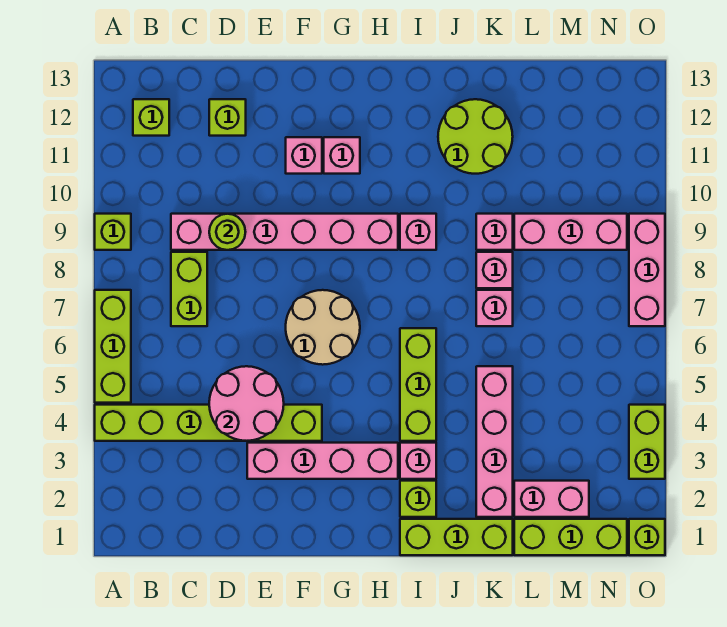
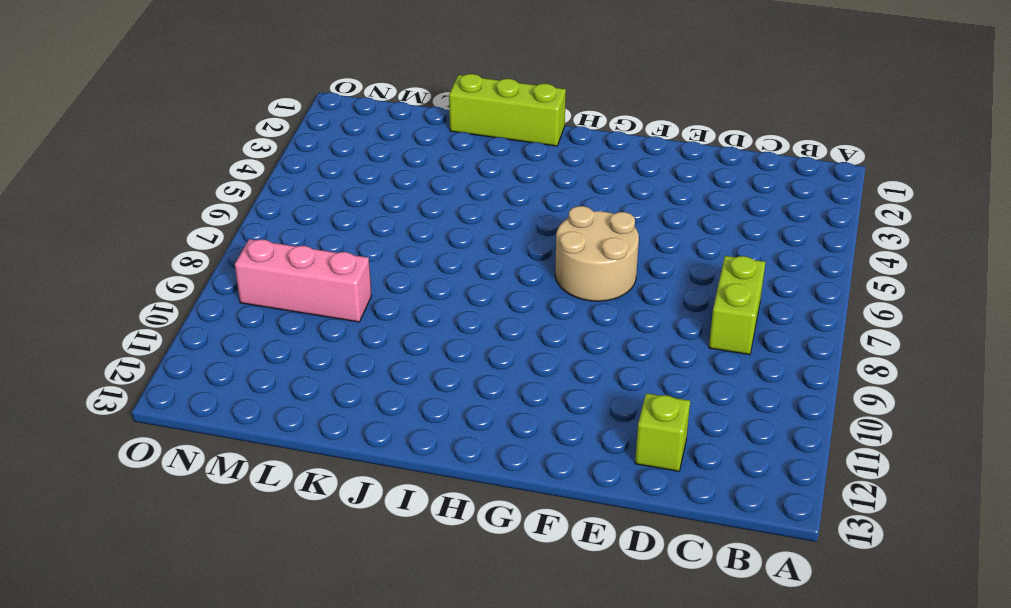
none -> lime 1x6 brick [95,405,322,441]
none -> lime 1x3 brick [95,290,131,403]
none -> lime 1x1 brick [95,214,131,250]

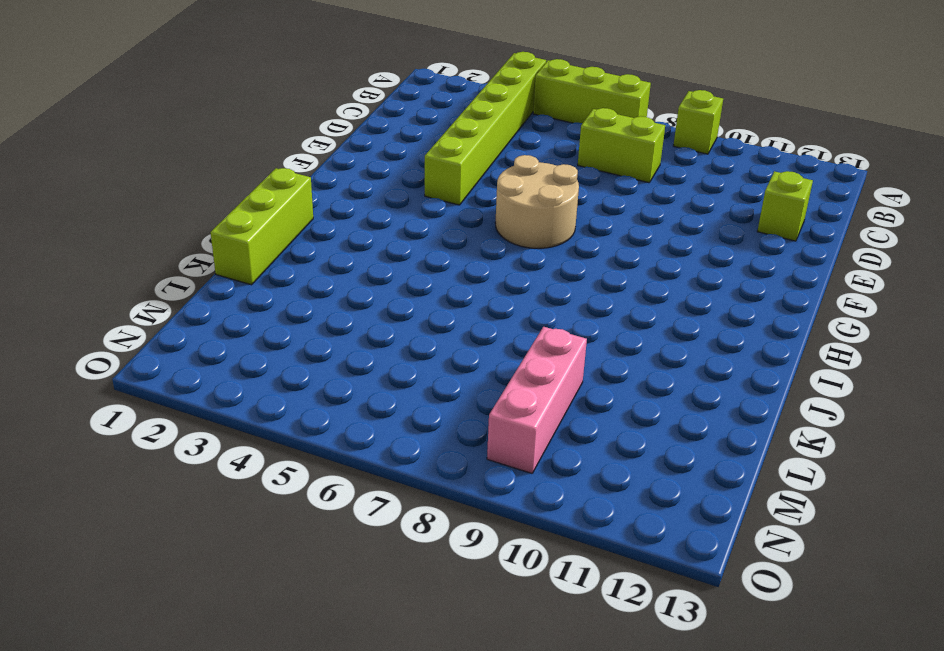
none -> lime 1x1 brick [133,99,169,136]
none -> pink 1x6 brick [171,214,398,250]
none -> pink 1x4 brick [247,443,398,479]

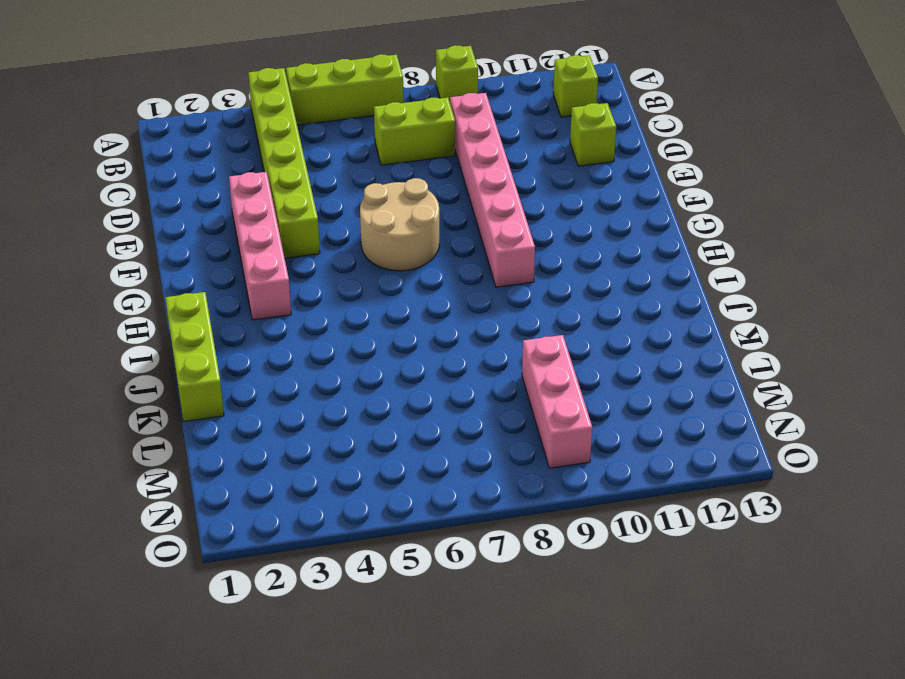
none -> pink 1x1 brick [286,137,322,174]
none -> pink 1x1 brick [324,137,360,174]
none -> lime 1x1 brick [400,481,436,517]

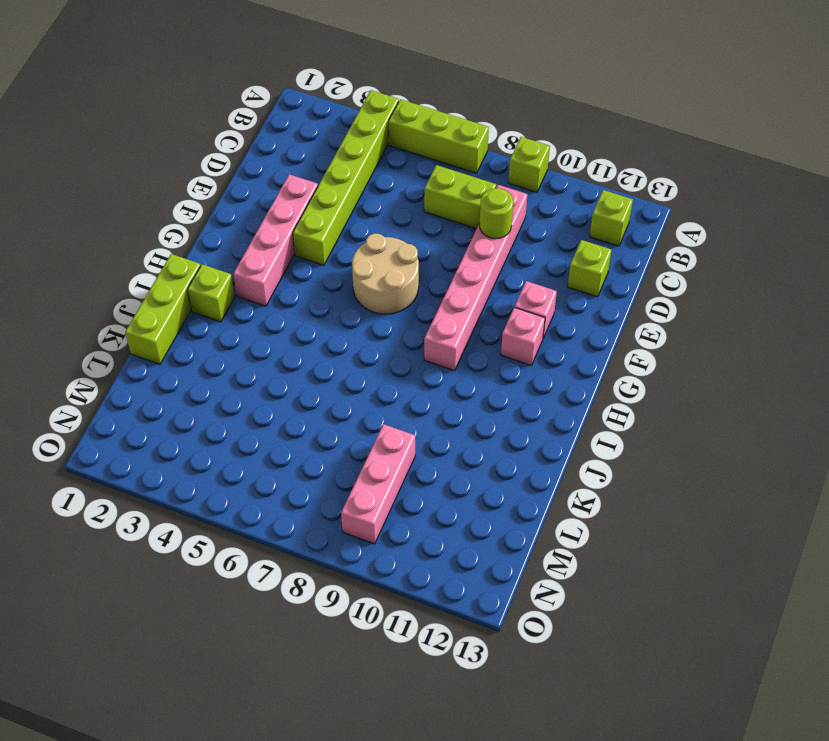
none -> pink 1x1 brick [400,443,436,479]
none -> lime 1x3 brick [400,328,436,441]
none -> pink 1x1 brick [400,214,436,250]

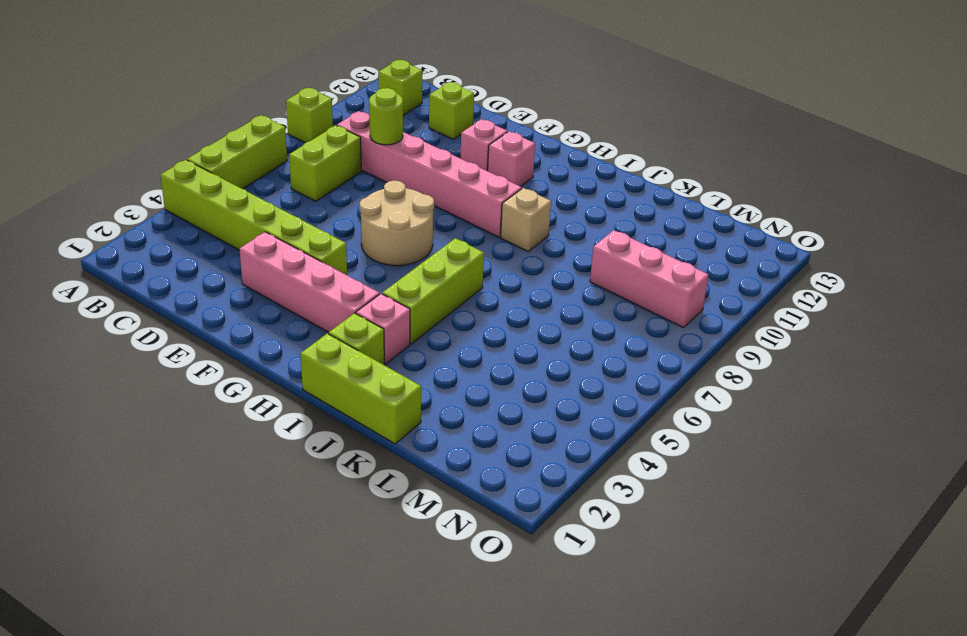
tan 1x1 brick [501,188,551,251] -> pink 1x1 brick [400,214,436,250]
none -> lime 2x2 round brick [438,99,513,174]
none -> pink 1x4 brick [476,366,513,517]
none -> pink 1x1 brick [476,290,513,326]

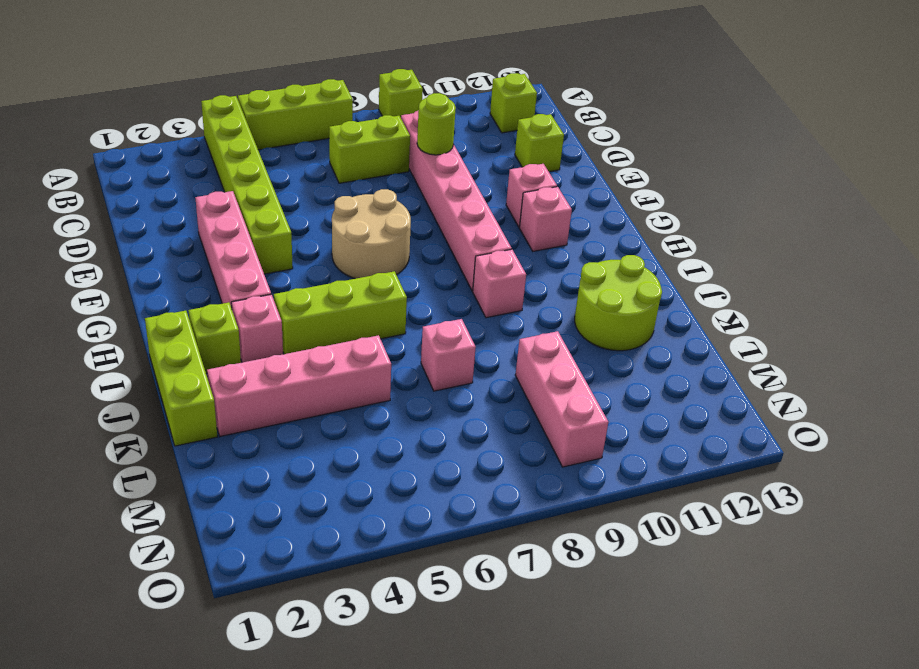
none -> pink 1x1 brick [476,252,513,288]
none -> pink 1x1 brick [476,214,513,250]
none -> lime 1x3 brick [514,519,627,555]

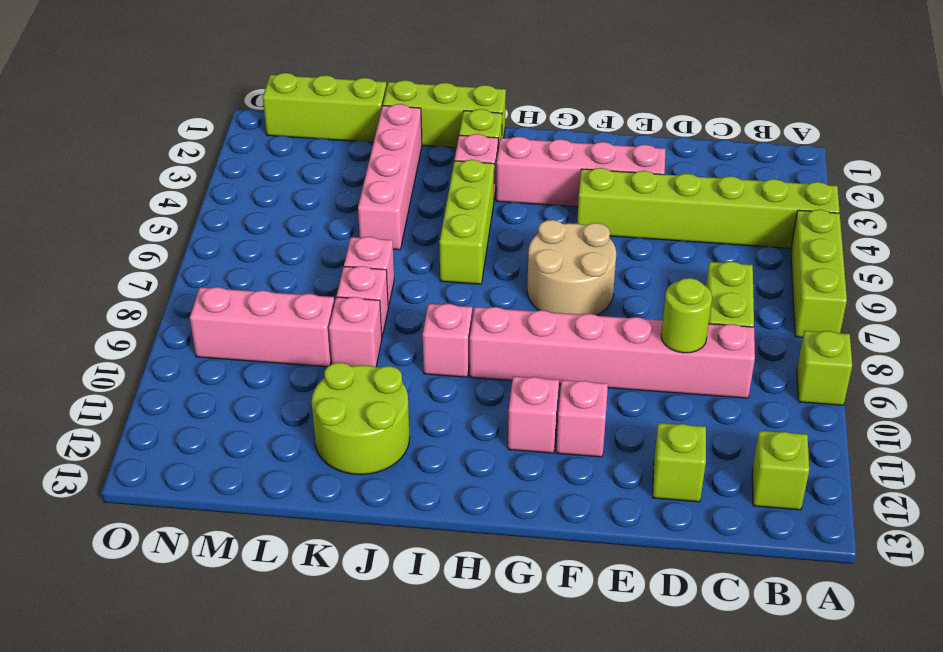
none -> pink 1x2 brick [514,481,589,517]
none -> lime 1x1 brick [629,519,665,555]
none -> lime 1x2 brick [629,405,665,479]

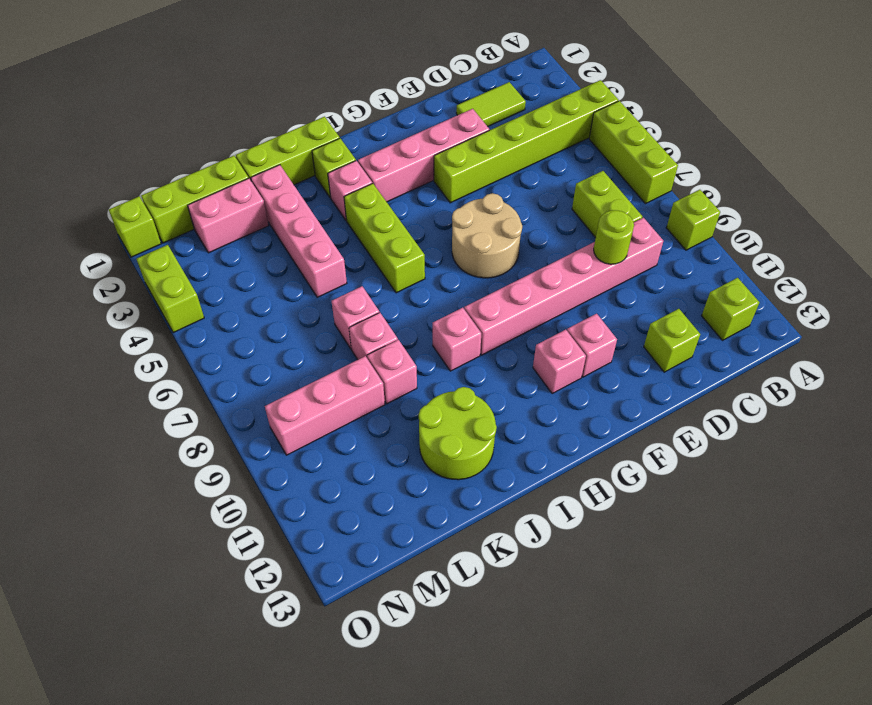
lime 1x2 tile [456,82,526,127] -> none
none -> pink 1x3 brick [629,214,665,326]
none -> pink 2x2 round brick [209,366,284,441]

